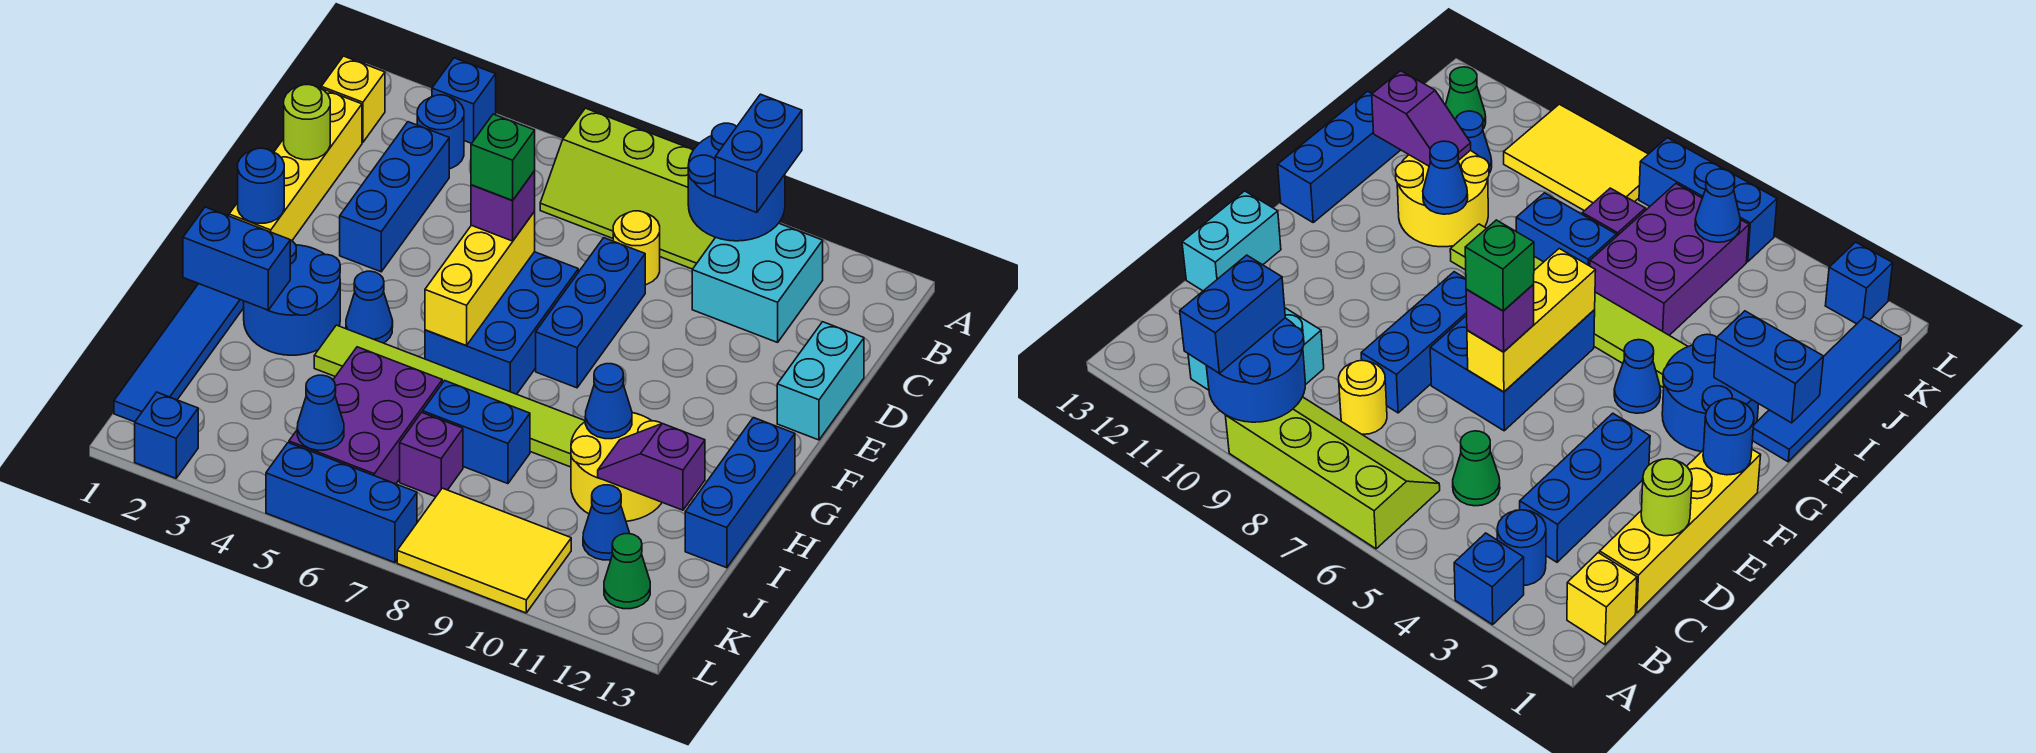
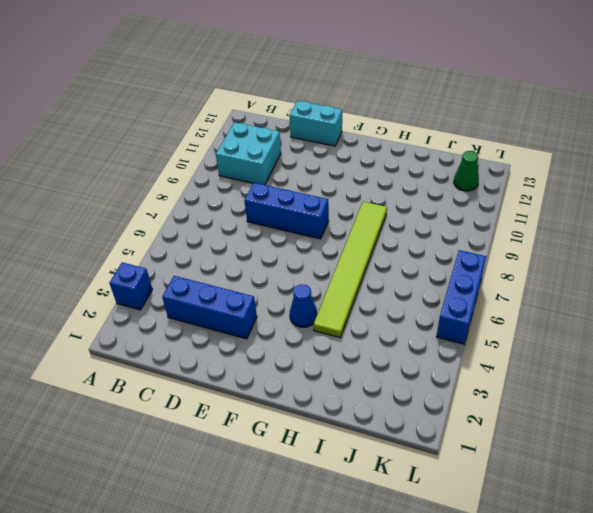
none -> lime 2x4 slope [540,108,715,269]
none -> yellow 1x1 brick [321,56,385,142]
none -> blue 1x1 round brick [417,95,464,169]
none -> yellow 1x4 brick [229,88,362,241]

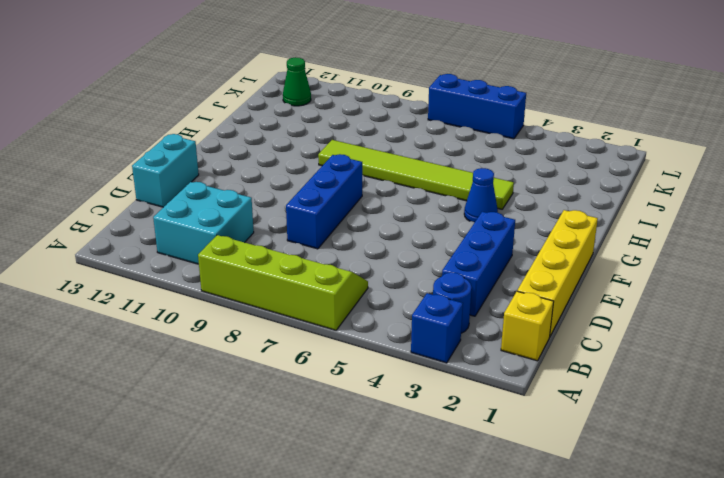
none -> green 1x1 cone [1453,431,1500,506]
none -> yellow 1x1 round brick [613,211,660,285]
none -> blue 2x3 brick [425,252,578,394]
none -> blue 2x2 round brick [244,240,340,355]

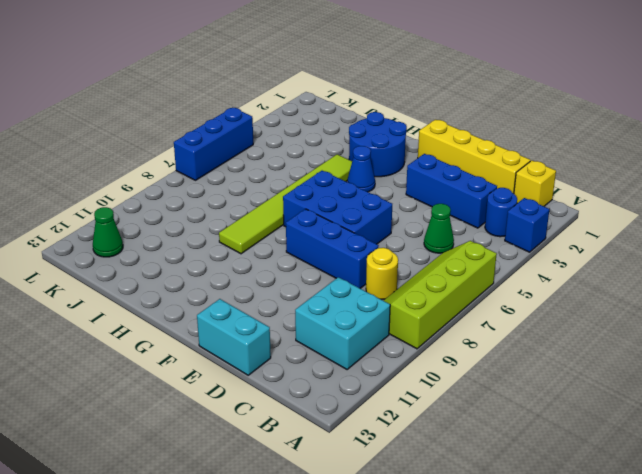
none -> blue 1x3 brick [685,418,795,568]
none -> blue 1x4 tile [114,284,244,422]
none -> yellow 2x2 round brick [571,413,662,521]
none -> purple 2x3 brick [289,347,442,484]

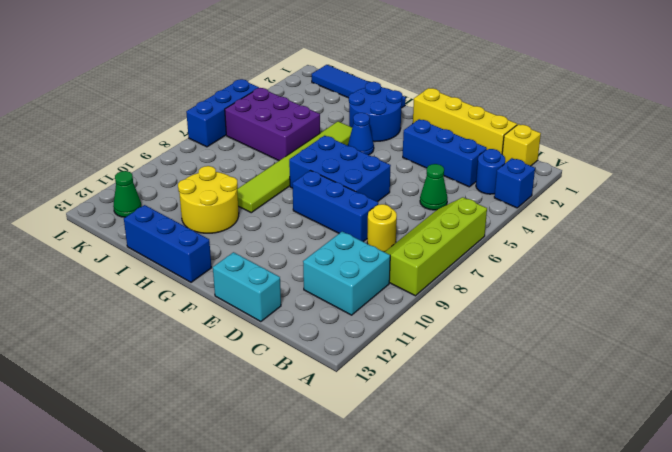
none -> blue 1x2 brick [423,381,530,484]
none -> purple 1x1 brick [400,412,463,497]
none -> blue 1x1 cone [583,485,630,560]
none -> yellow 2x3 tile [397,488,571,613]

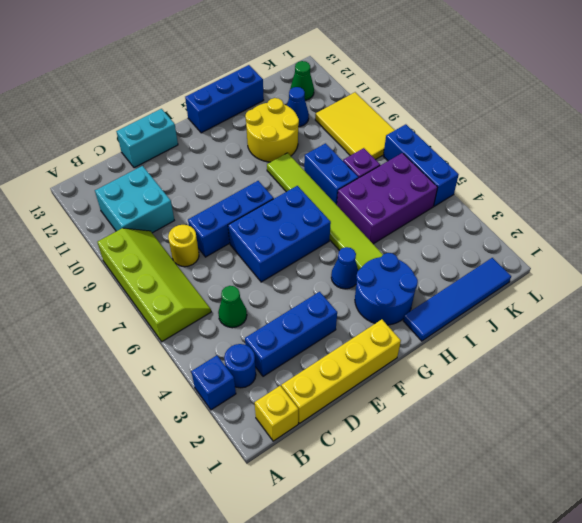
none -> blue 1x1 brick [135,392,198,478]
none -> blue 2x2 round brick [688,123,785,241]
none -> lime 1x1 round brick [284,85,330,160]
none -> yellow 1x3 brick [425,212,535,346]

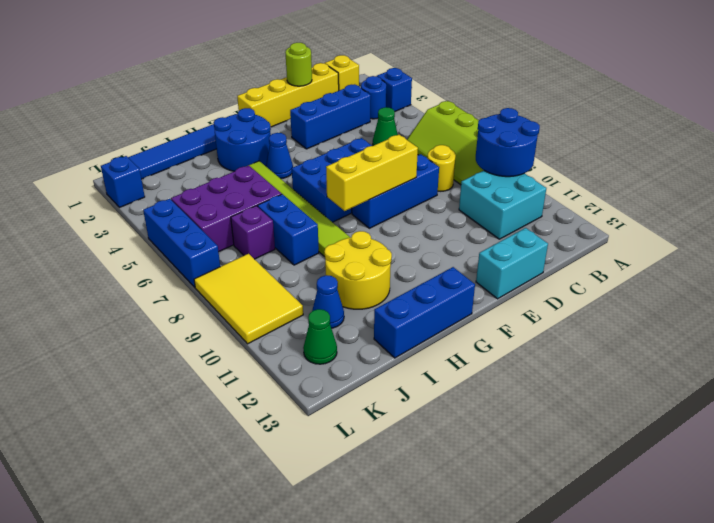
yellow 1x3 brick [326,135,418,211] -> yellow 1x3 brick moved to [425,212,535,346]
none -> blue 1x1 round brick [238,148,284,223]
none -> blue 1x2 brick [183,207,290,310]
none -> blue 1x1 cone [585,364,632,439]
none -> purple 1x2 slope [598,424,705,510]

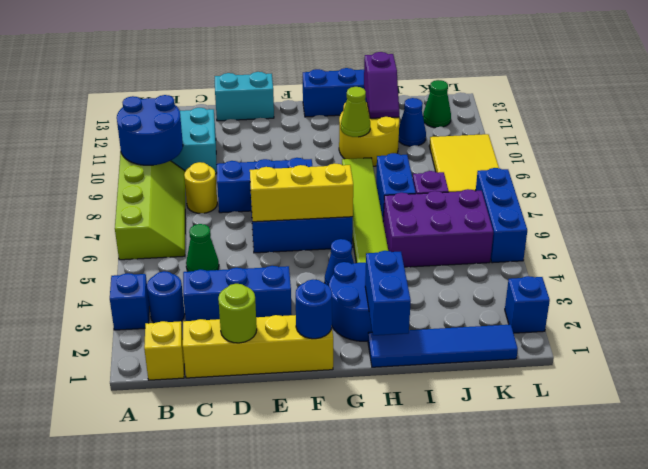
lime 1x1 cone [341,87,370,137] -> blue 1x1 cone [585,364,632,439]
none -> blue 1x1 cone [297,375,344,450]
none -> blue 1x2 brick [715,94,802,213]
none -> purple 1x1 brick [471,171,535,241]
none -> green 1x1 brick [471,114,535,200]

